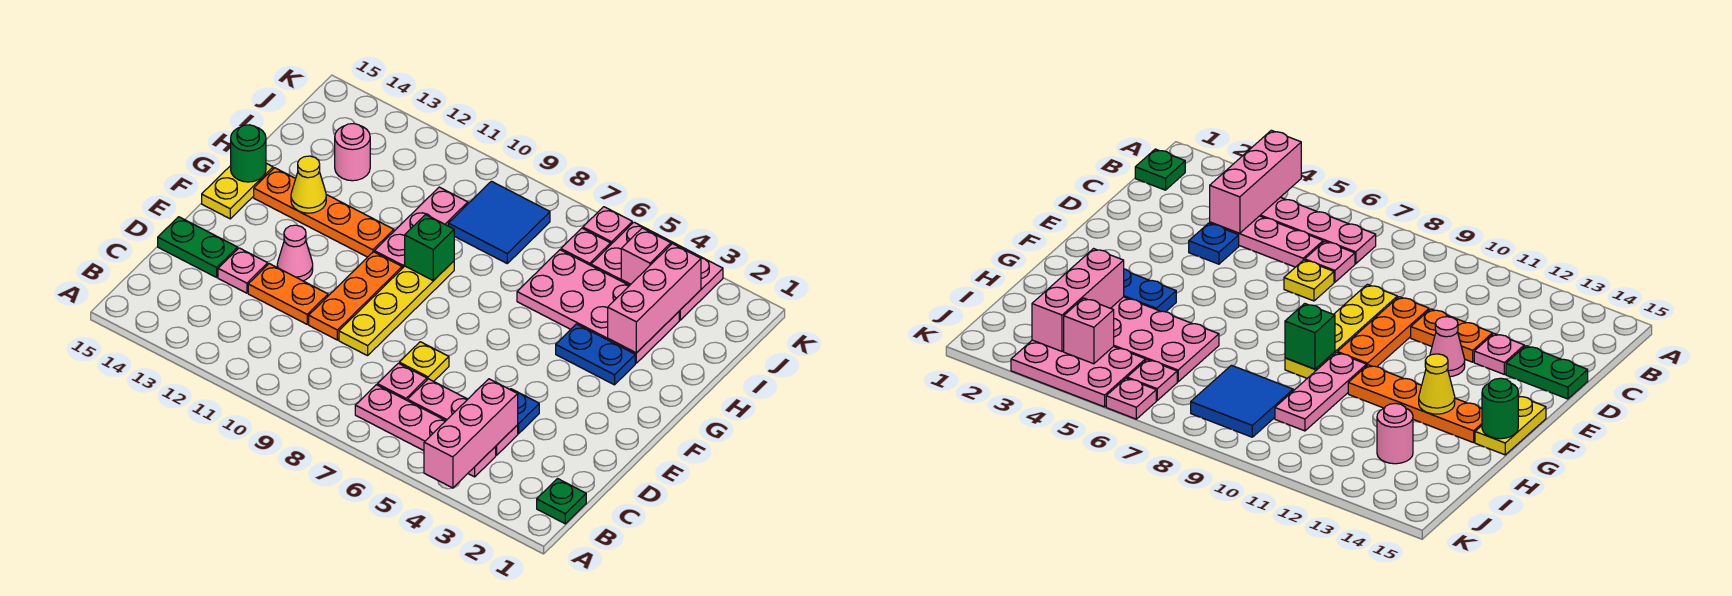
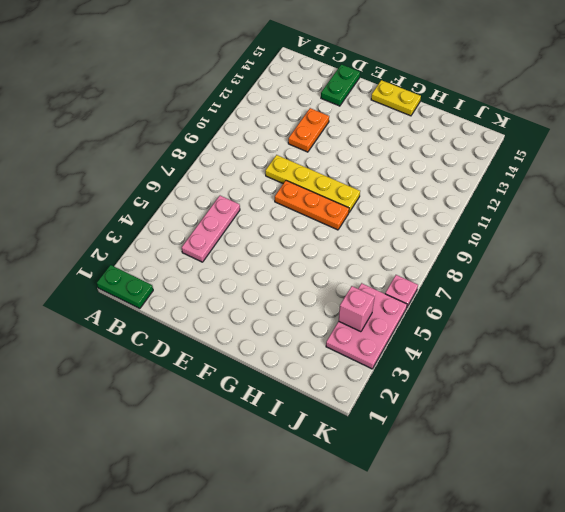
green 1x2 plate [97,265,153,309] -> green 1x1 plate [537,479,586,524]
orange 1x3 plate [275,181,349,230] -> orange 1x3 plate moved to [309,252,402,340]
none -> pink 1x4 plate [355,385,496,477]
none -> pink 1x1 plate [377,363,427,401]
none -> blue 1x1 plate [510,389,539,434]

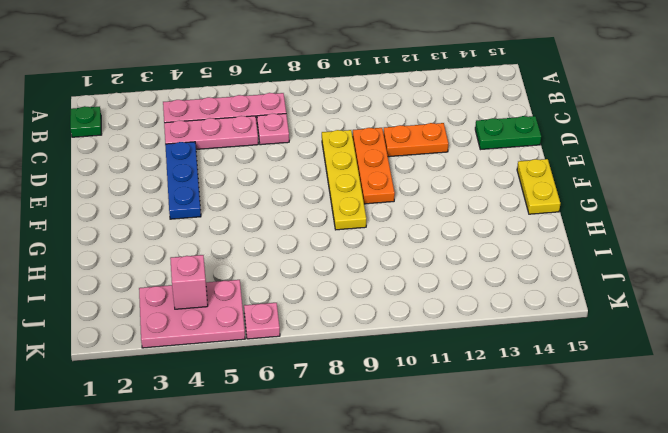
blue 1x3 plate [165,142,201,219] -> blue 1x1 plate [510,389,539,434]
none -> yellow 1x1 plate [399,342,449,381]
none -> pink 1x1 plate [218,248,268,293]
none -> pink 1x1 cone [277,225,313,281]

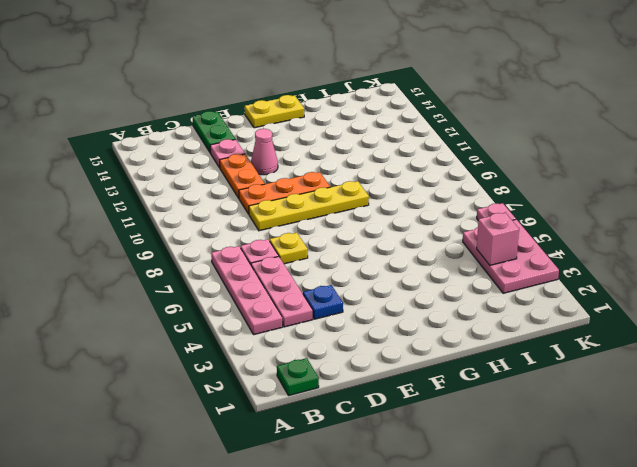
none -> blue 1x2 plate [556,324,635,385]
none -> pink 1x3 plate [374,187,468,268]
none -> orange 1x4 plate [254,168,394,257]

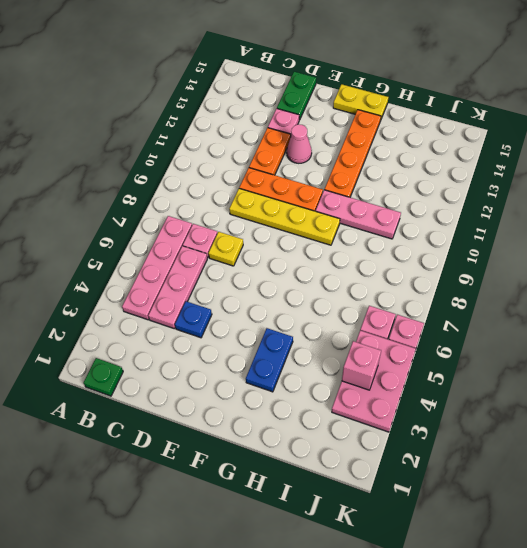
none -> pink 2x4 plate [517,250,679,363]
none -> blue 2x2 tile [448,181,550,263]
none -> pink 1x1 round brick [335,124,370,181]

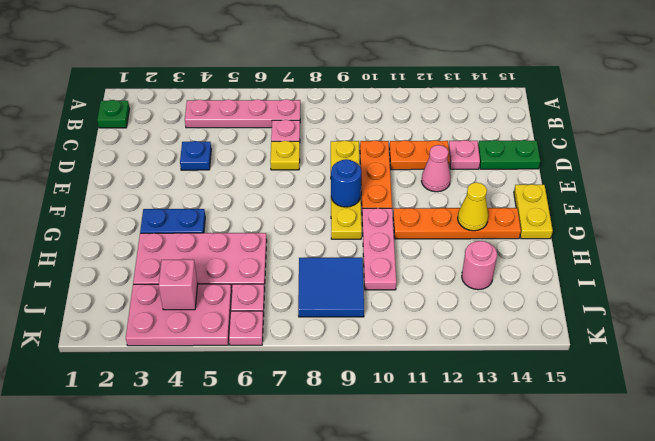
blue 1x1 round brick [331,159,361,207] -> none
none -> pink 1x3 plate [408,379,518,455]
none -> pink 1x3 brick [424,379,518,488]
none -> green 1x1 brick [405,215,454,281]

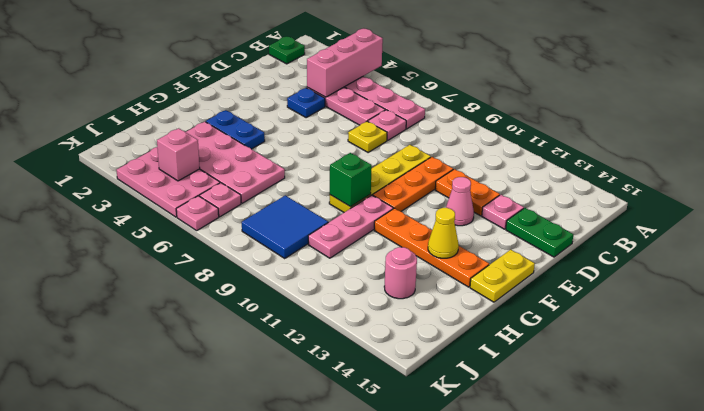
none -> green 1x1 round brick [231,125,266,182]
none -> pink 1x3 brick [608,244,701,353]

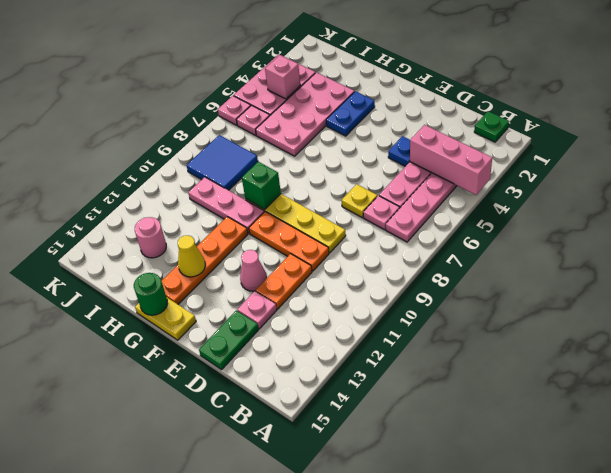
none -> pink 1x3 brick [608,244,701,353]

